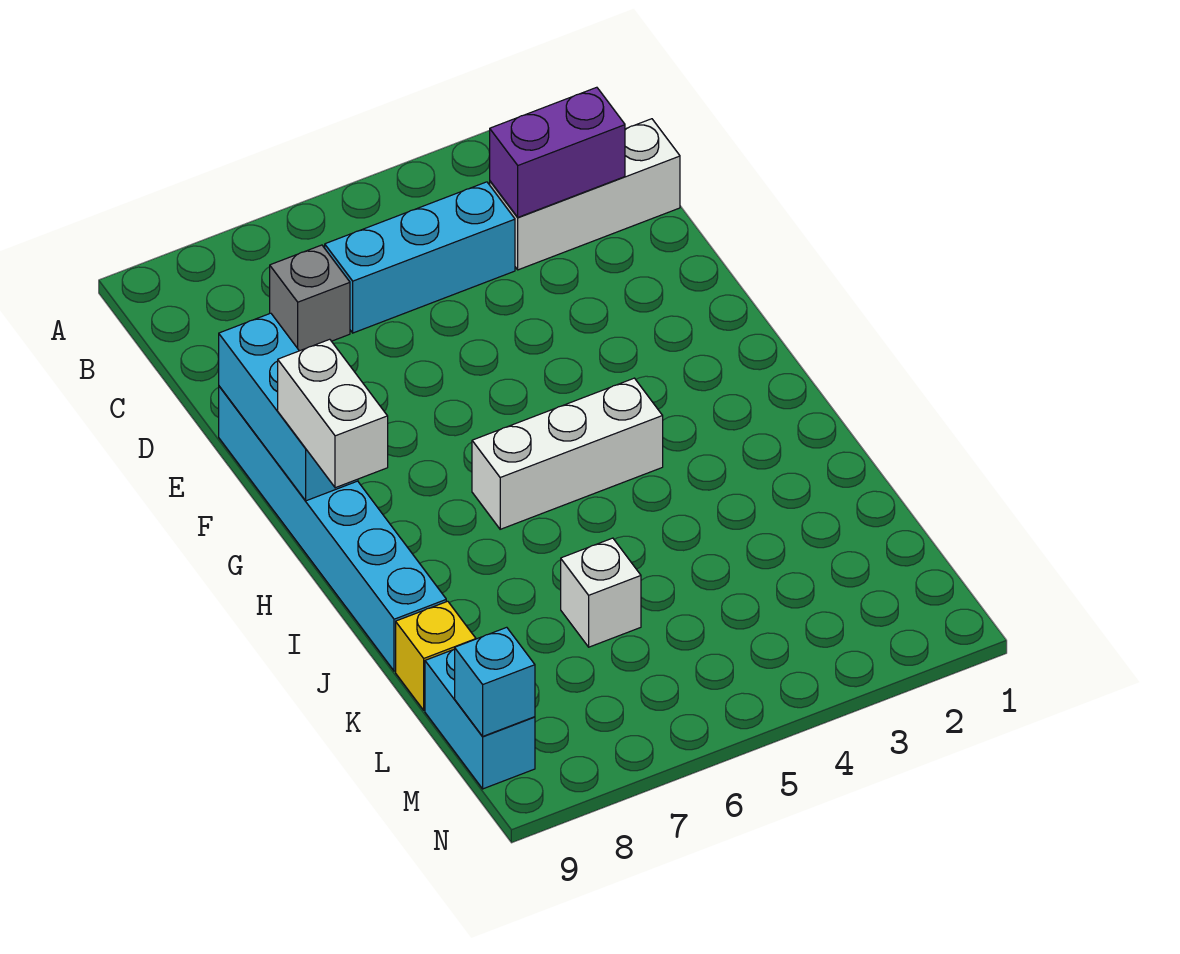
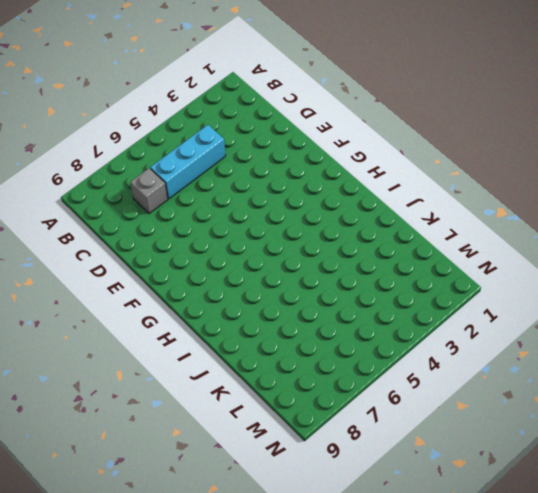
none -> white 1x3 brick [490,119,680,270]
none -> cyan 1x6 brick [219,386,446,671]
none -> white 1x3 brick [472,378,663,529]

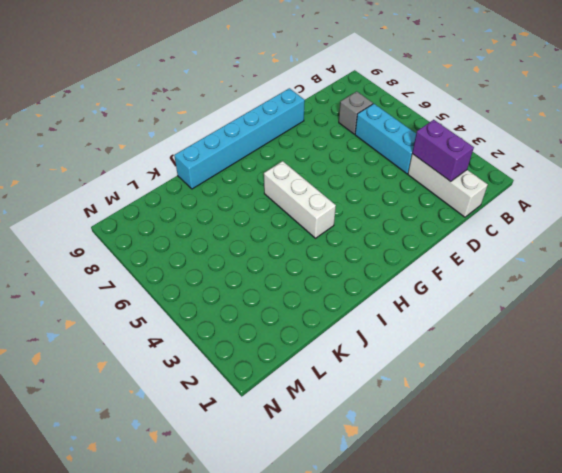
none -> white 1x1 brick [561,538,641,647]
none -> yellow 1x1 brick [396,601,476,710]
none -> cyan 1x2 brick [425,649,535,789]

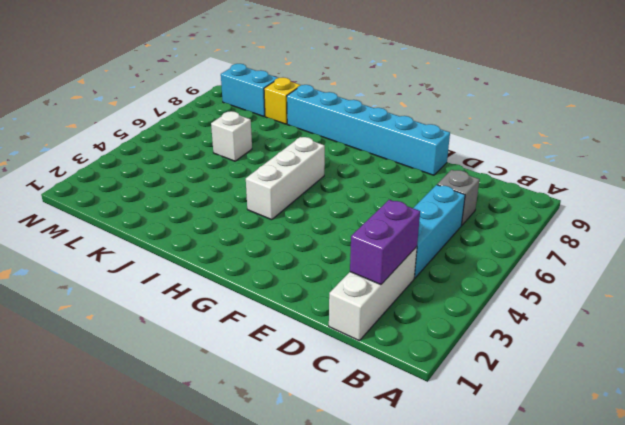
none -> cyan 1x3 brick [219,313,358,501]
none -> cyan 1x1 brick [455,627,535,736]
none -> white 1x2 brick [278,339,388,488]

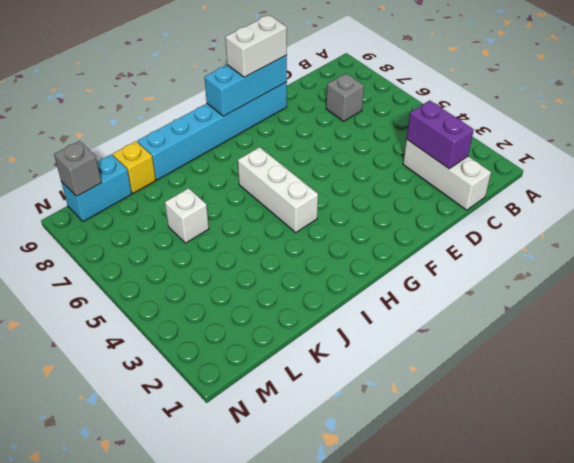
white 1x2 brick [225,15,287,77] -> white 1x2 brick moved to [278,339,388,488]
grey 1x1 brick [54,141,102,196] -> cyan 1x1 brick [455,627,535,736]
none -> cyan 1x3 brick [325,182,515,333]

